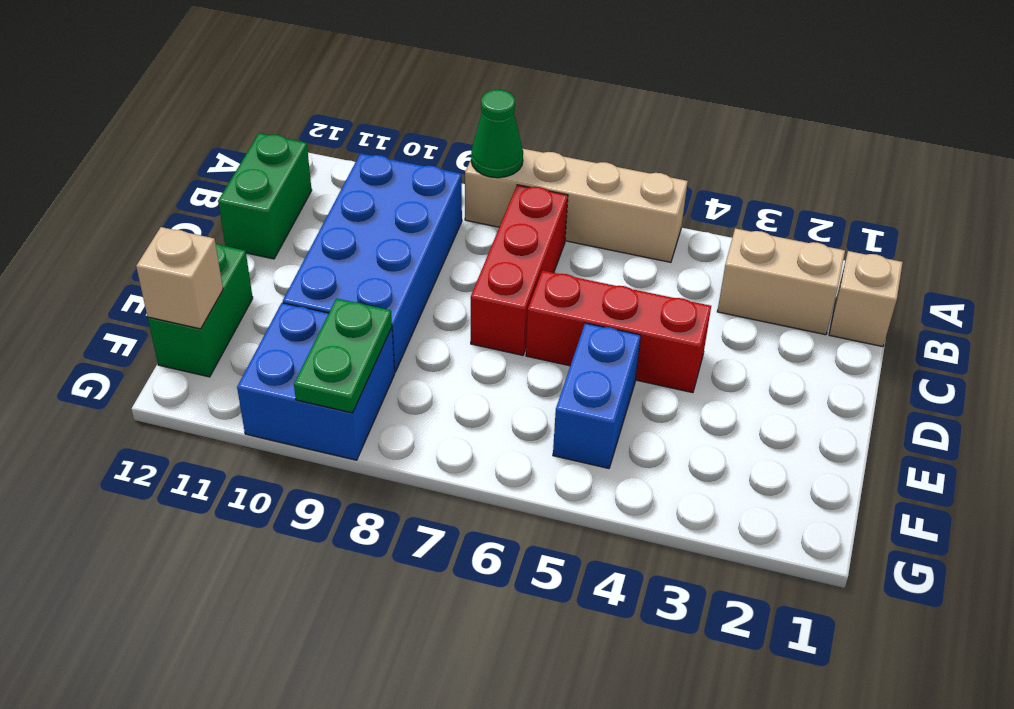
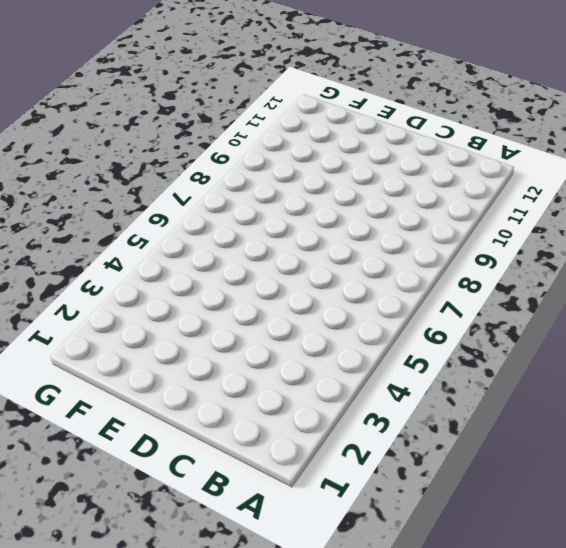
none -> tan 1x4 brick [465,149,688,262]
none -> tan 1x1 brick [829,251,903,347]
none -> tan 1x2 brick [717,228,845,335]

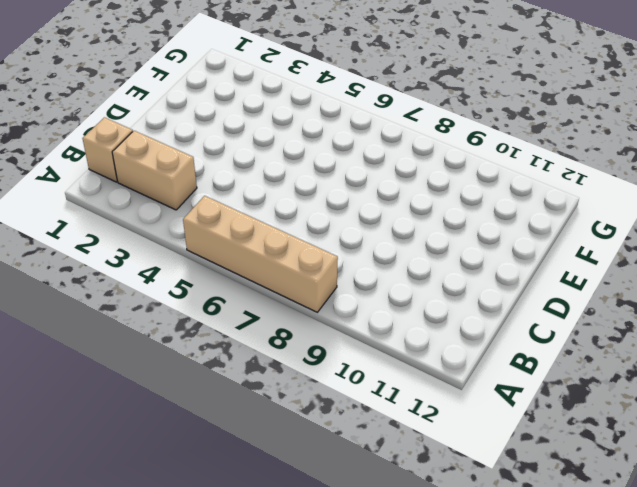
none -> red 1x3 brick [471,185,568,355]
none -> blue 2x4 brick [283,153,462,372]
none -> green 1x2 brick [218,133,312,259]

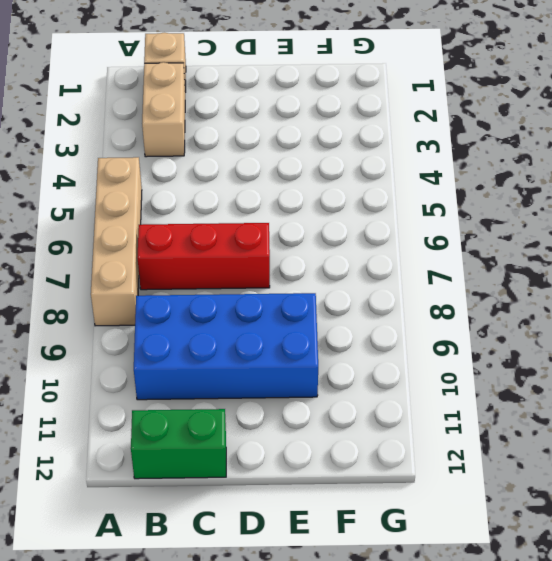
none -> red 1x3 brick [526,271,711,393]
none -> blue 1x2 brick [553,323,641,468]
none -> green 1x2 brick [148,244,253,377]

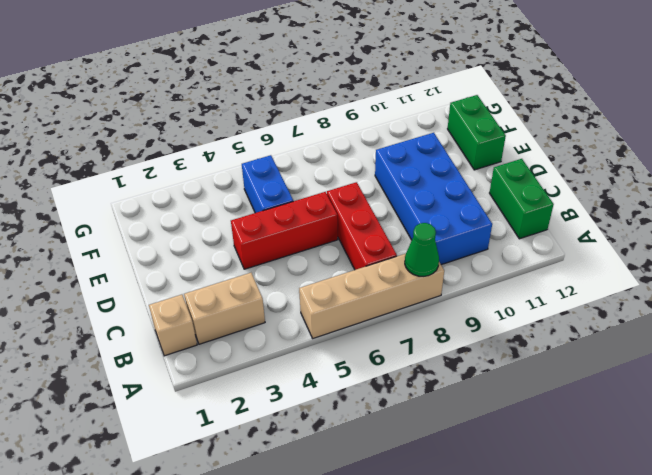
none -> blue 2x2 brick [237,303,395,460]
none -> green 1x2 plate [294,298,392,413]
none -> tan 1x1 brick [136,227,223,329]

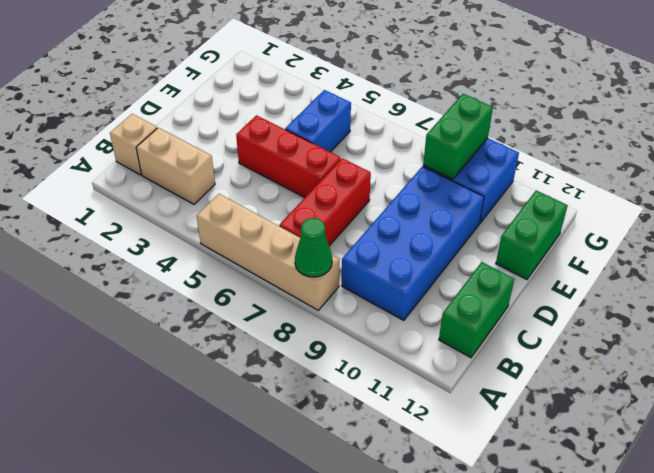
green 1x2 brick [423,94,493,179] -> green 1x2 plate [294,298,392,413]
none -> tan 1x1 brick [136,227,223,329]

